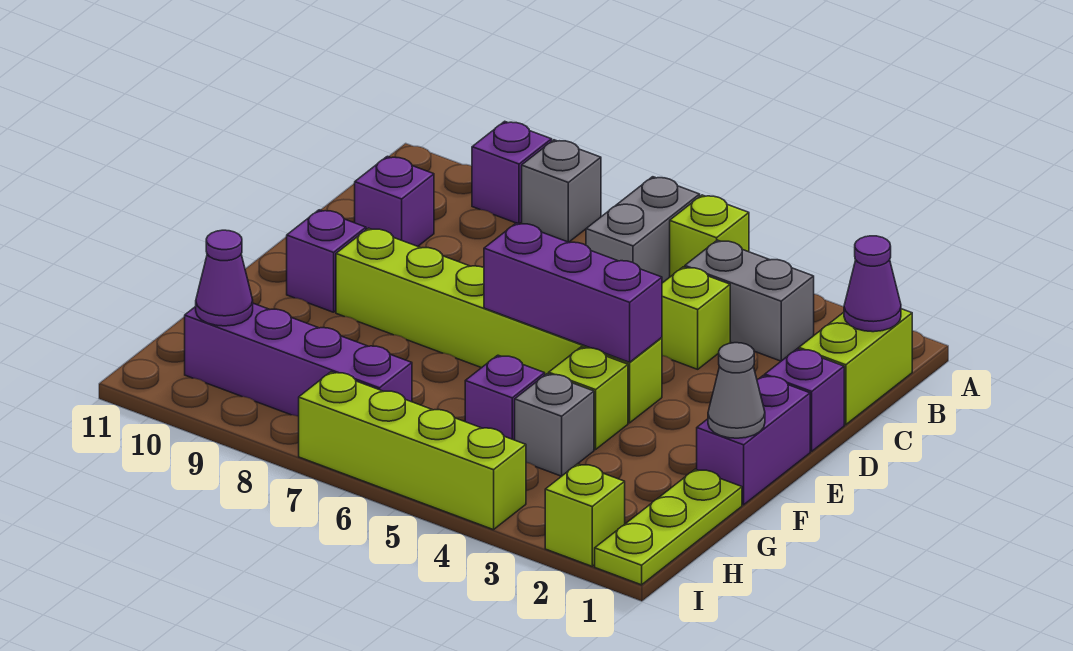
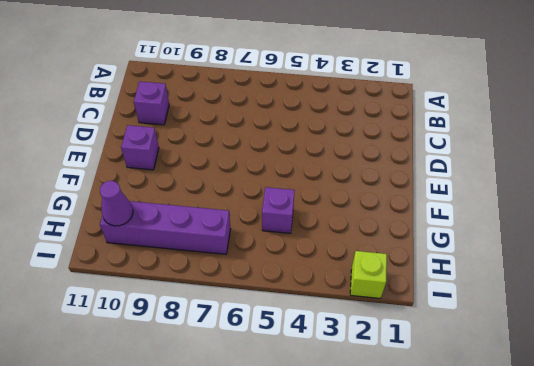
none -> lime 1x1 brick [670,195,749,277]
none -> grey 1x2 brick [586,177,700,283]
none -> grey 1x1 brick [522,140,601,242]

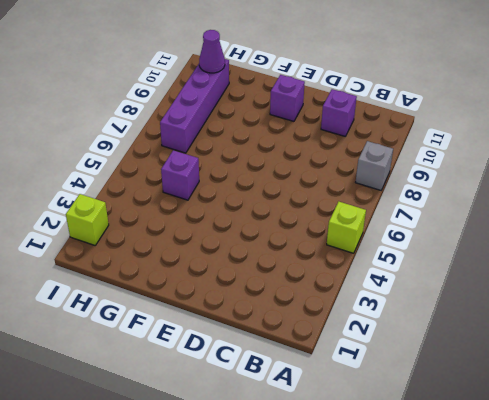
none -> grey 1x2 brick [586,177,700,283]
none -> purple 1x1 brick [472,121,552,224]
none -> lime 1x2 brick [799,309,912,425]

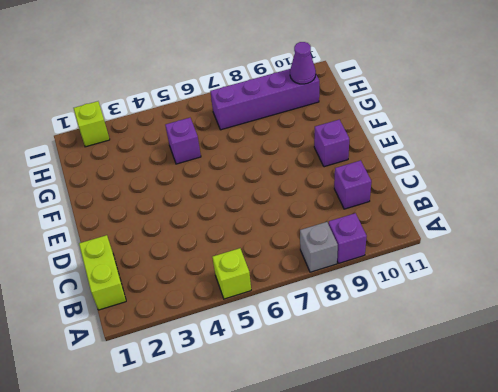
none -> grey 1x2 brick [586,177,700,283]
none -> grey 1x2 brick [685,240,814,361]
none -> lime 1x1 brick [662,267,730,369]

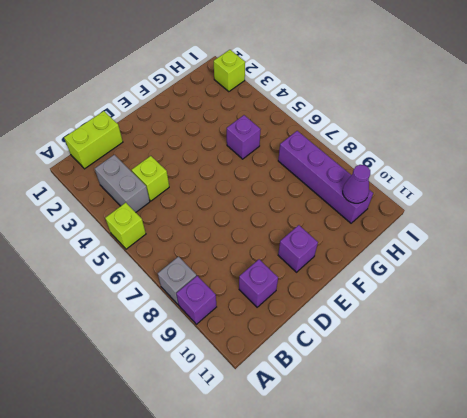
none -> grey 1x2 brick [586,177,700,283]
none -> purple 1x1 brick [765,349,844,451]
none -> purple 1x2 brick [697,376,810,505]

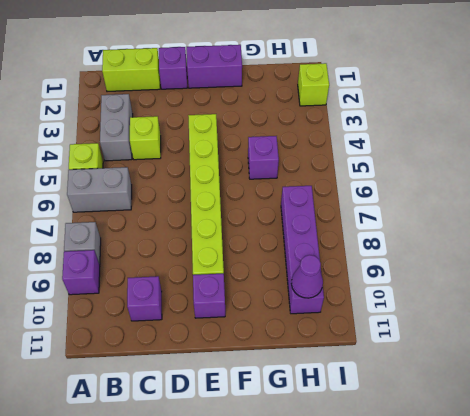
none -> lime 1x1 brick [549,347,628,450]
none -> lime 1x3 plate [595,469,742,585]
none -> grey 1x1 brick [515,374,594,476]

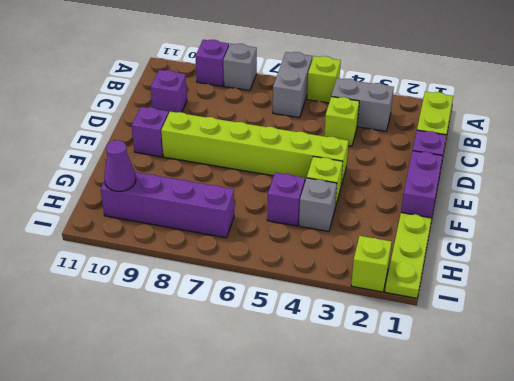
none -> lime 1x4 brick [299,372,526,530]
none -> purple 1x1 cone [844,236,901,332]
none -> purple 1x3 brick [484,223,662,362]

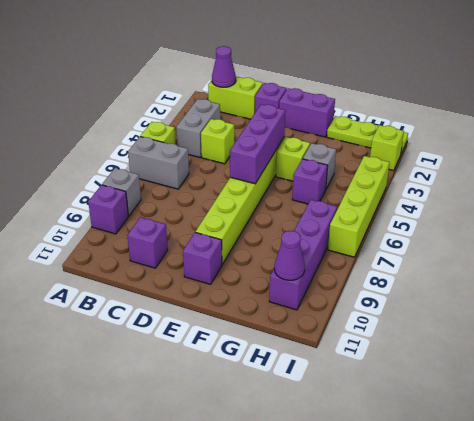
none -> grey 1x1 cone [708,343,765,438]

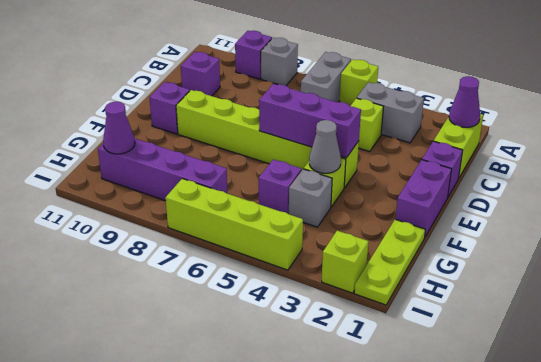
grey 1x1 cone [309,120,341,173] -> grey 1x1 cone moved to [708,343,765,438]

